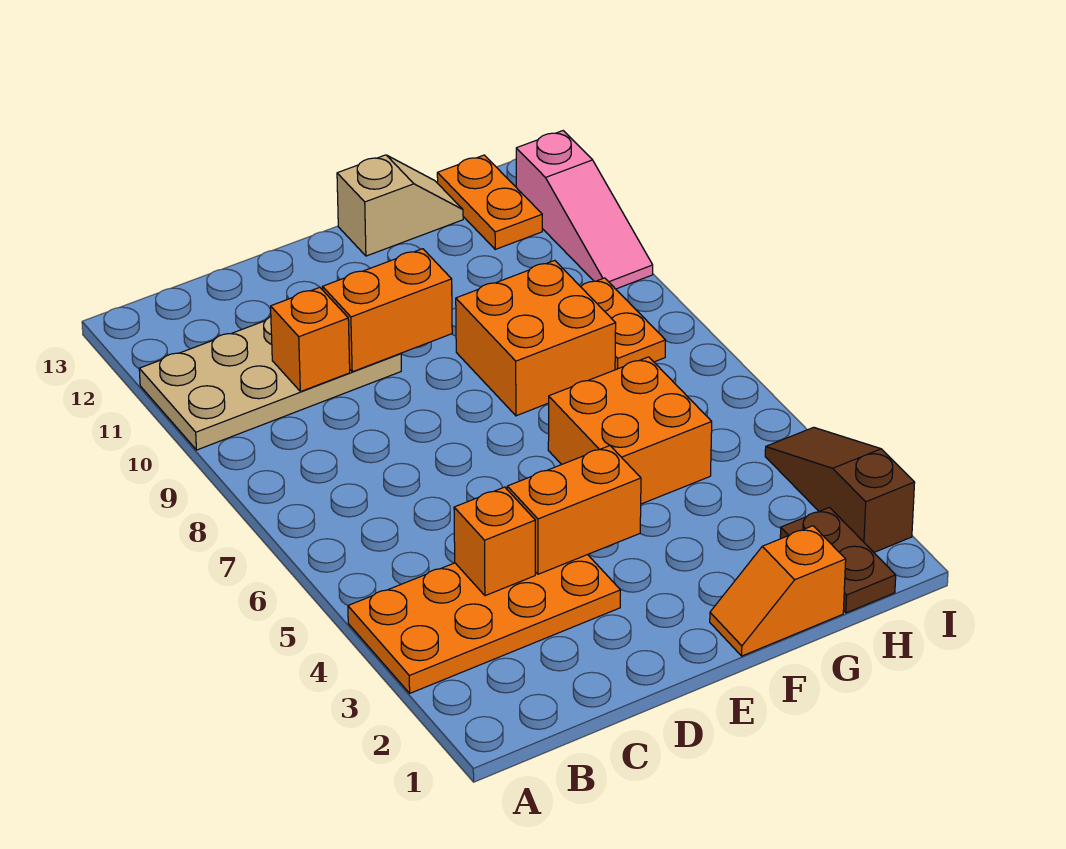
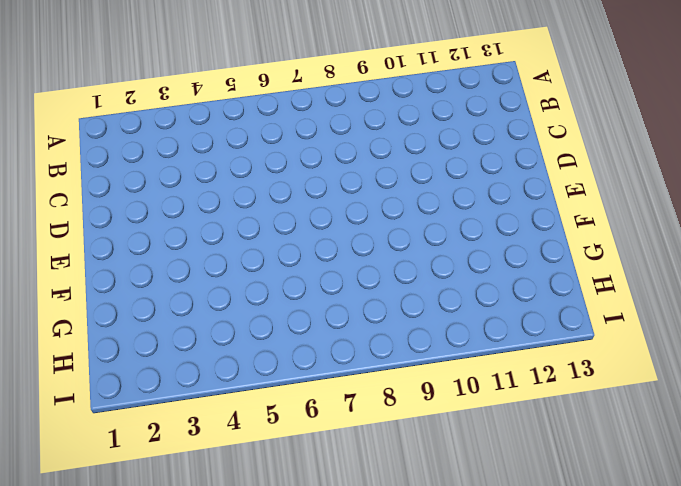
none -> orange 2x4 plate [348,555,621,693]
none -> tan 2x4 plate [139,317,401,450]
none -> orange 1x2 slope [710,526,846,656]

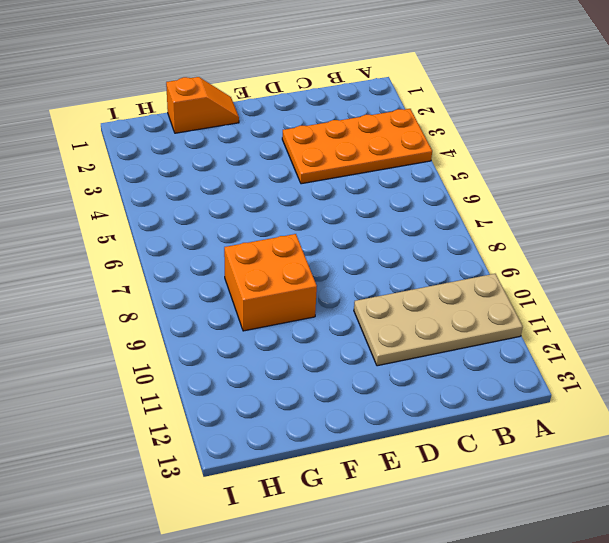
none -> orange 2x2 brick [548,357,712,504]
none -> tan 1x2 slope [337,155,463,256]
none -> brown 1x2 plate [780,507,896,613]

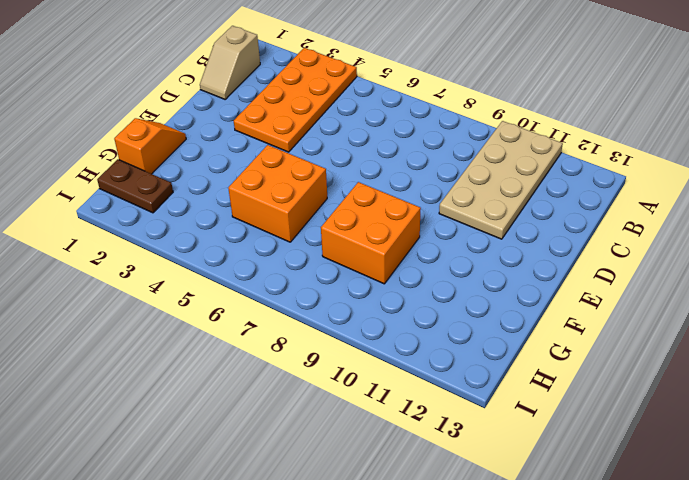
tan 1x2 slope [200,26,260,99] -> tan 1x2 slope moved to [337,155,463,256]
none -> orange 1x2 plate [581,278,666,370]
none -> orange 1x2 plate [437,155,542,249]
none -> brown 1x3 slope [765,427,915,552]

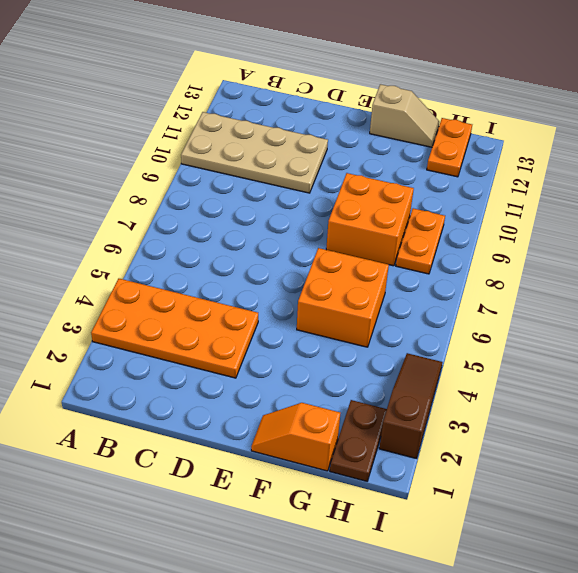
none -> pink 1x3 slope [516,131,653,289]
none -> orange 1x1 brick [454,487,535,596]
none -> orange 1x1 brick [271,287,350,392]

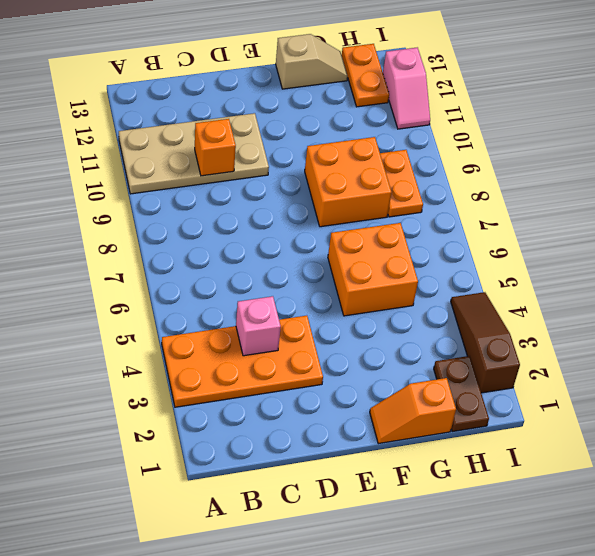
pink 1x1 brick [236,296,281,356] -> orange 1x1 brick [454,487,535,596]
pink 1x2 slope [383,47,430,129] -> pink 1x3 slope [516,131,653,289]
none -> orange 1x2 brick [507,446,641,574]
none -> orange 1x2 brick [323,249,452,372]

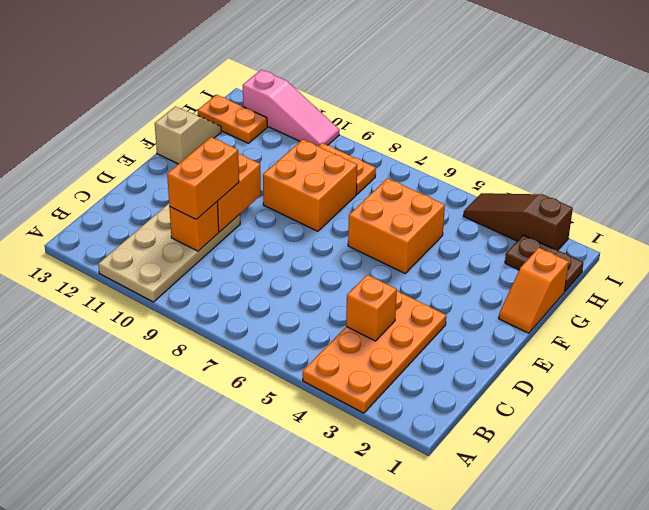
orange 1x2 brick [167,137,239,219] -> orange 1x2 brick moved to [507,446,641,574]

